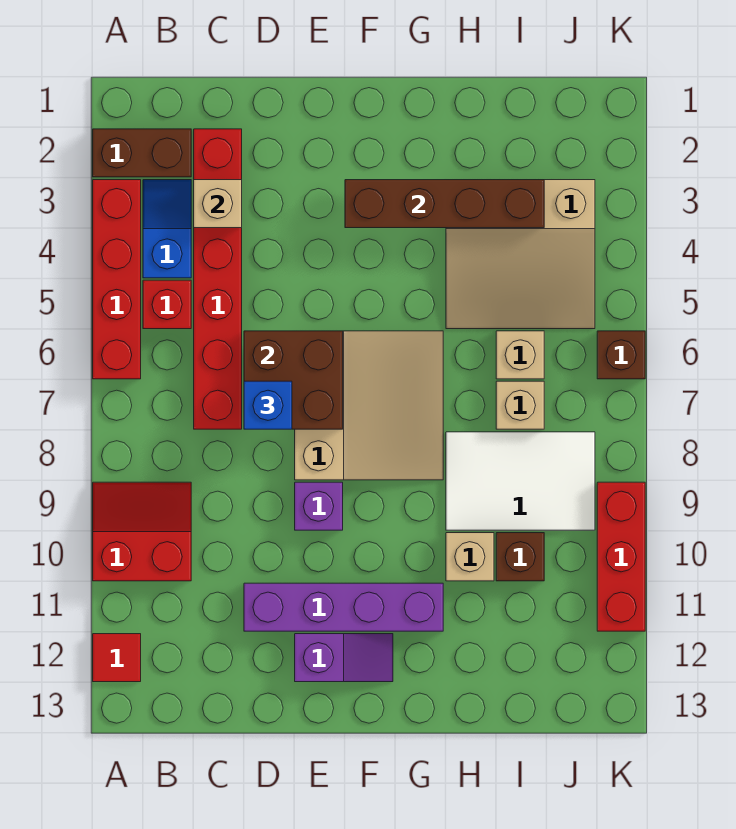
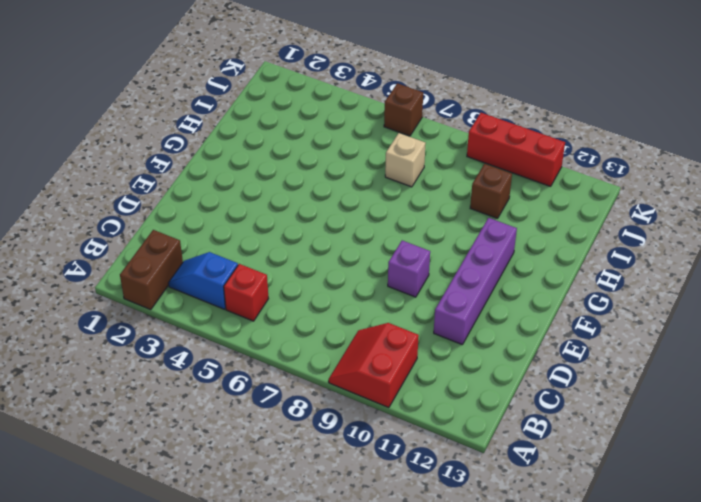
none -> red 1x4 brick [93,180,141,379]
none -> red 1x1 tile [93,634,141,682]
none -> red 1x6 brick [194,129,242,429]

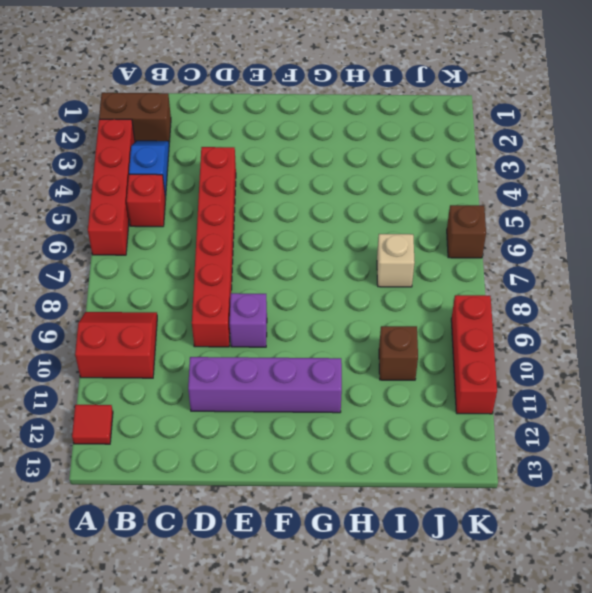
red 1x6 brick [192,147,236,347] -> red 1x6 brick moved to [194,129,242,429]
none -> tan 3x3 slope [295,331,443,480]
none -> purple 1x2 slope [295,634,393,682]
none -> tan 3x3 slope [446,180,595,329]

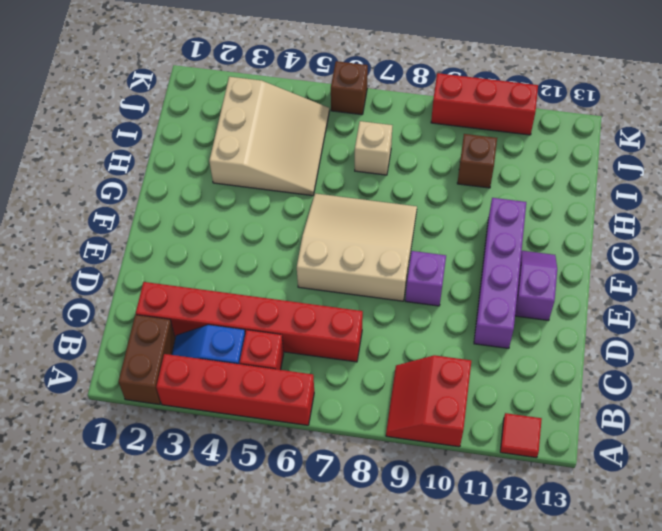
none -> white 2x3 tile [446,432,595,530]
none -> tan 1x1 brick [446,533,494,581]
none -> tan 1x1 brick [496,331,544,379]

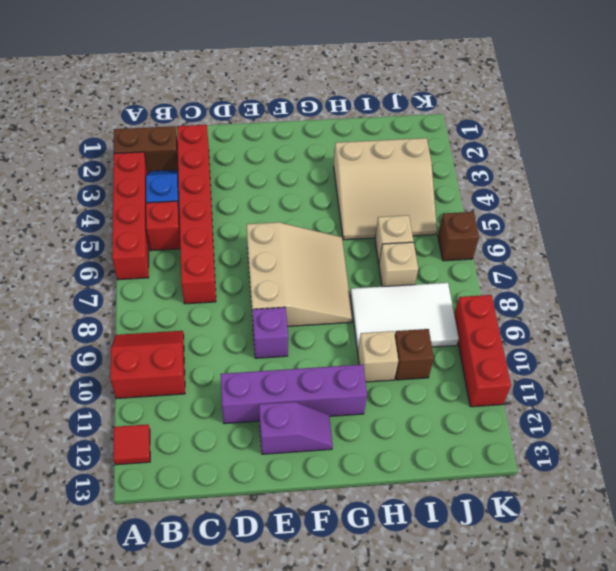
none -> tan 1x1 brick [194,180,242,228]
none -> brown 2x2 brick [244,331,343,429]
none -> brown 1x4 brick [345,180,544,228]

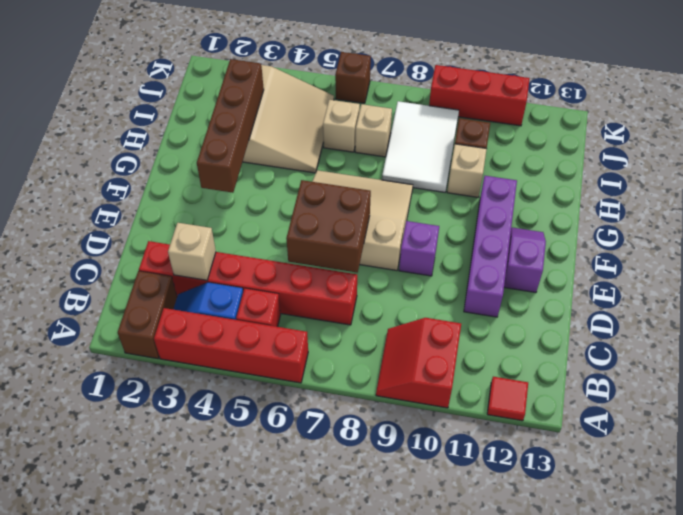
none -> blue 1x1 brick [244,381,292,429]

